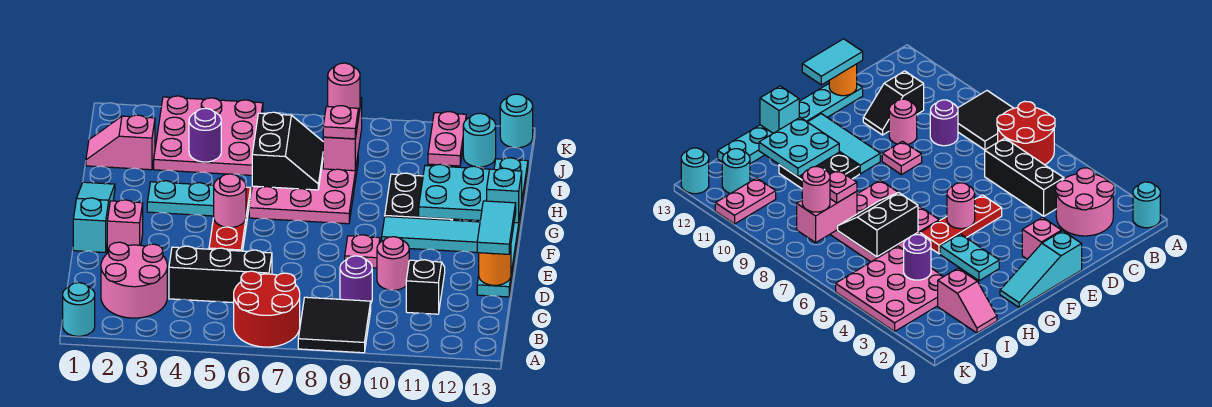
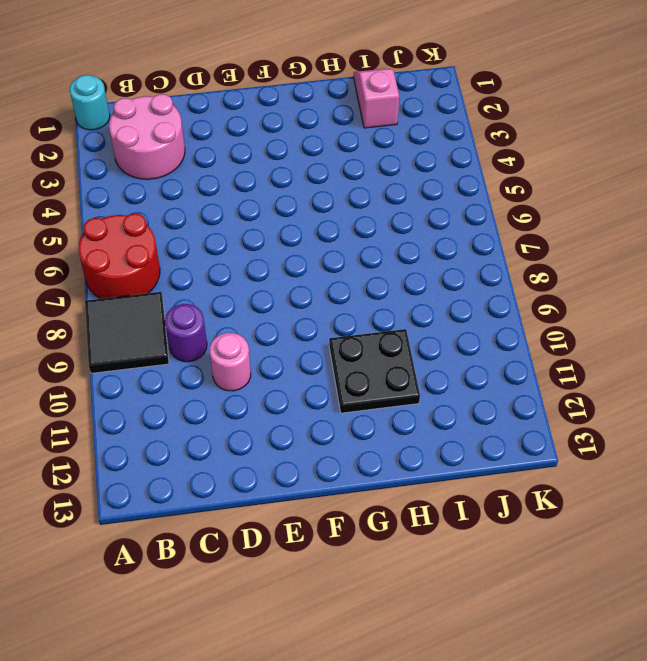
none -> black 1x3 brick [169,246,272,303]
none -> black 1x2 slope [406,260,445,314]
none -> cyan 1x6 plate [477,158,528,297]
none -> cyan 1x3 slope [73,182,115,252]

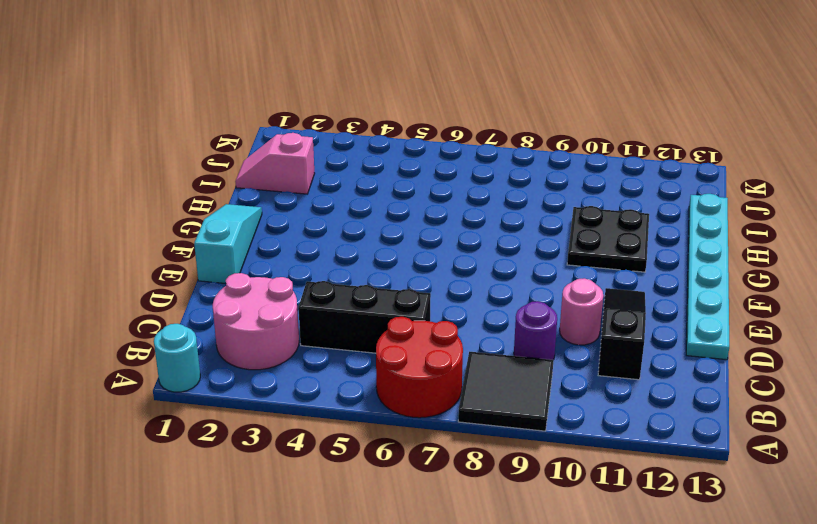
black 1x3 slope [598,288,646,380] -> black 1x2 slope [406,260,445,314]
none -> pink 1x1 brick [107,200,143,253]
none -> red 1x3 plate [209,187,251,251]
none -> pink 1x1 plate [345,235,380,268]
none -> cyan 1x3 tile [382,217,480,252]

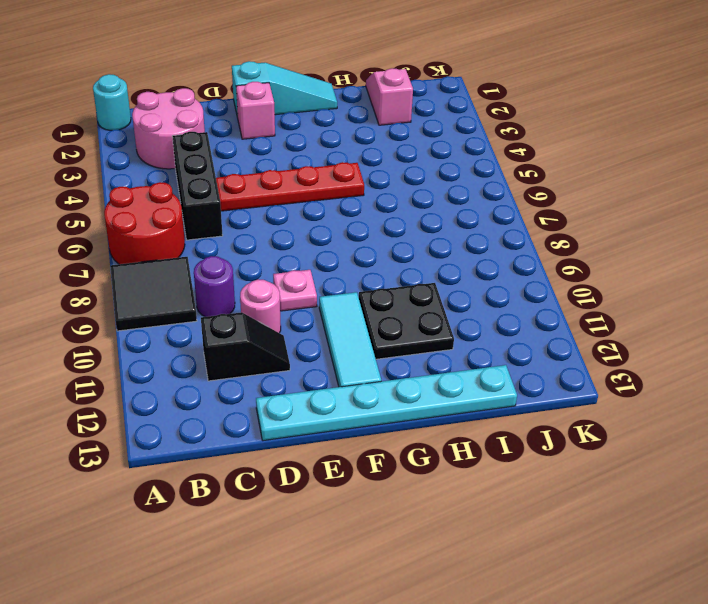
red 1x4 plate [216,162,364,211] -> red 1x3 plate [209,187,251,251]
none -> cyan 1x2 plate [147,181,214,216]
none -> pink 3x3 plate [249,157,358,224]
none -> pink 3x3 plate [154,96,263,175]
none -> pink 1x2 plate [428,112,466,166]

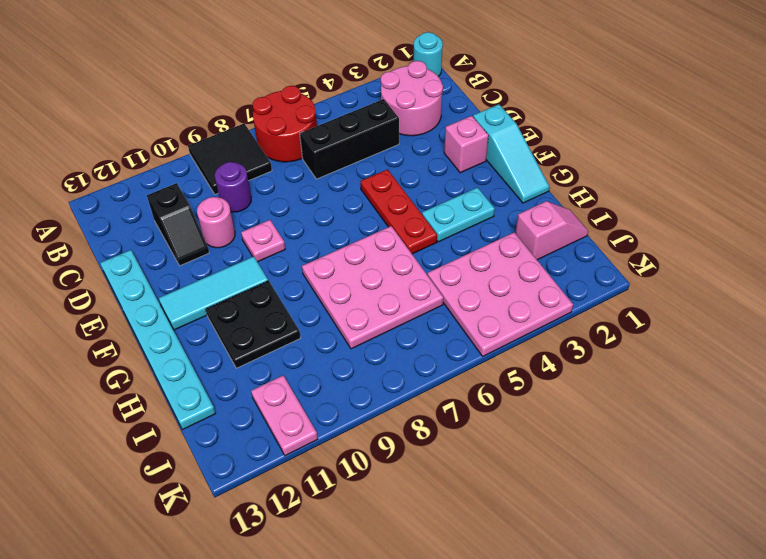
none -> cyan 1x1 round brick [463,113,496,167]
none -> cyan 1x1 round brick [500,94,533,148]
none -> orange 1x1 round brick [479,247,511,285]
none -> pink 1x1 round brick [214,174,246,227]

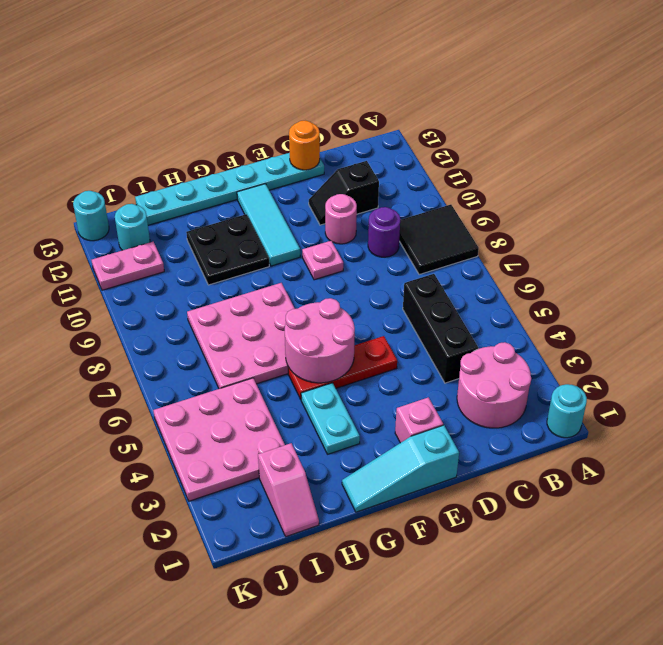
pink 2x2 round brick [285,298,355,383] -> pink 1x1 round brick [214,174,246,227]
none -> red 2x2 round brick [234,271,300,347]
none -> cyan 2x2 plate [419,164,490,221]
none -> cyan 1x1 brick [487,168,522,223]
none -> black 2x2 slope [252,112,323,190]

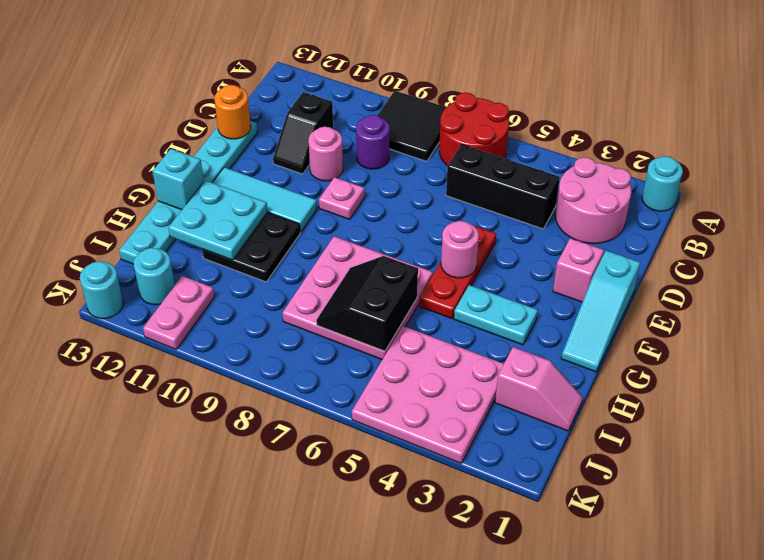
none -> purple 1x1 round brick [189,108,221,162]
none -> pink 1x2 brick [323,98,362,171]
none -> cyan 1x2 tile [477,201,516,254]
none -> pink 1x1 plate [323,106,358,139]

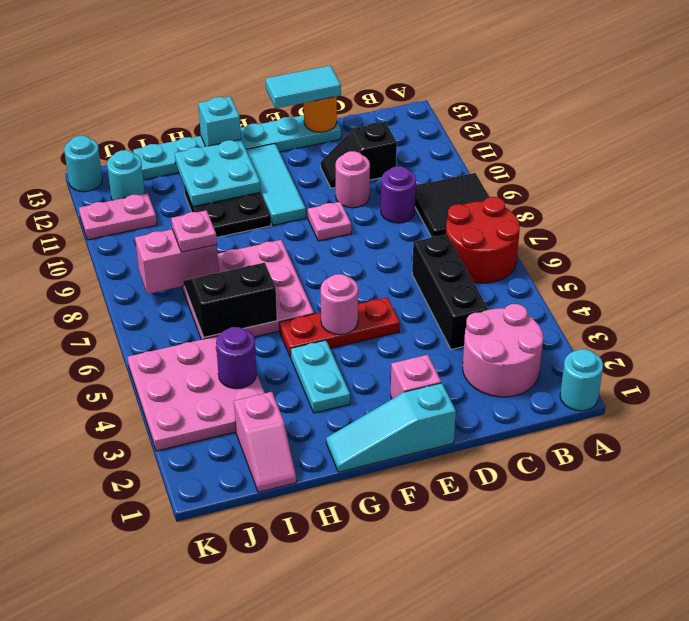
none -> pink 1x1 round brick [328,63,360,111]

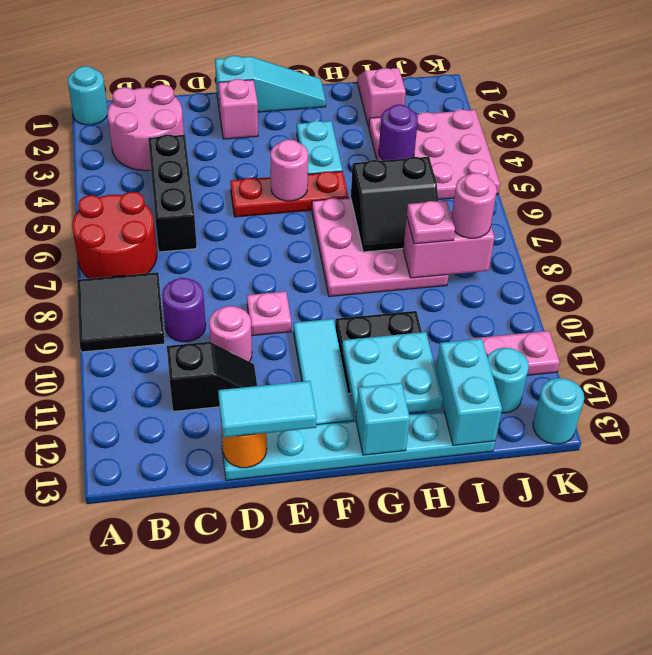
cyan 1x2 brick [436,339,502,446] -> none

